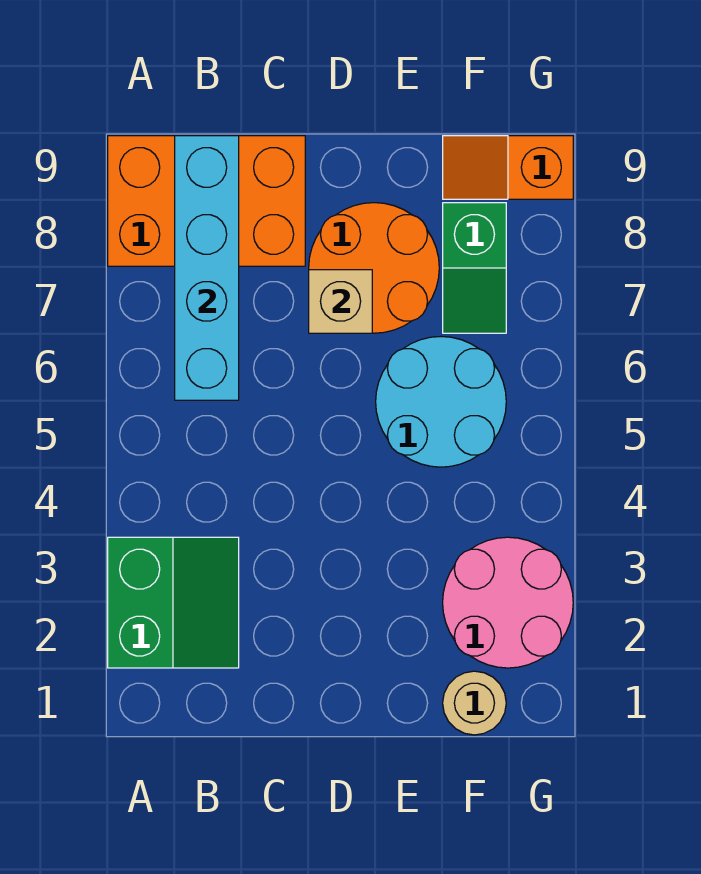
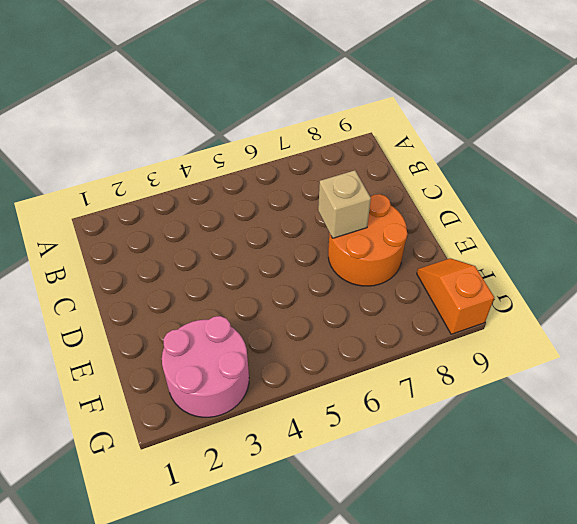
none -> green 2x2 slope [108,537,239,668]
none -> orange 2x3 brick [108,136,305,266]

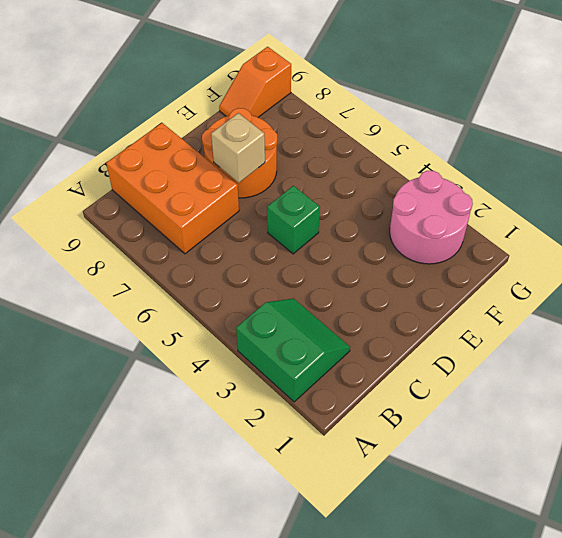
orange 2x3 brick [106,123,239,254] -> orange 2x3 brick turned to [108,136,305,266]
green 1x1 brick [267,186,320,254] -> none
none -> cyan 2x2 round brick [376,337,506,467]
none -> tan 1x1 round brick [443,671,506,735]

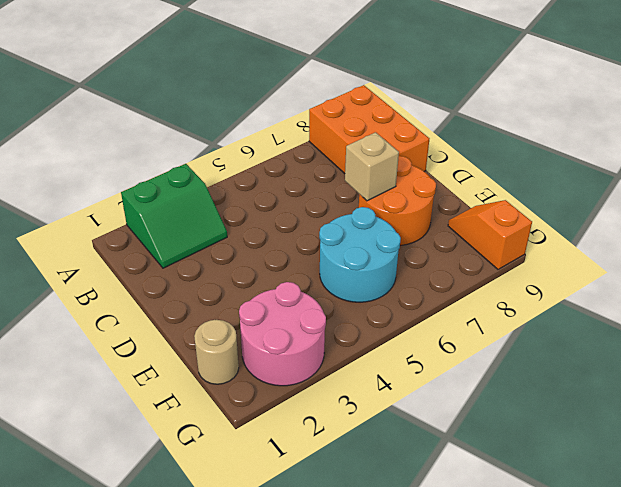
none -> green 1x2 slope [443,203,506,333]
none -> cyan 1x4 brick [175,136,239,400]

